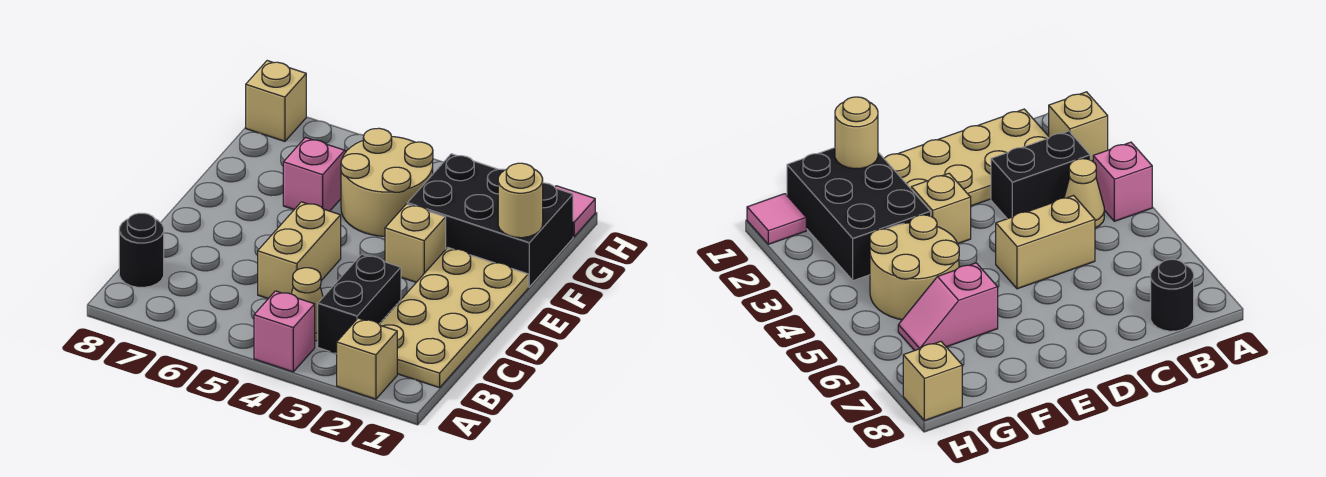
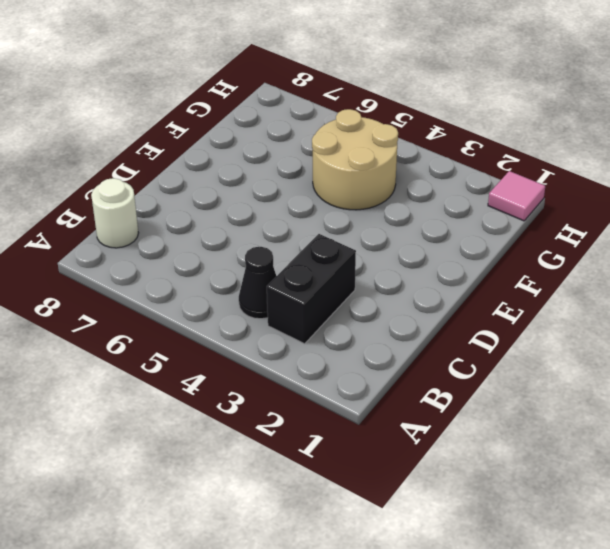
black 1x1 cone [239,247,276,319] -> tan 1x1 cone [291,268,323,341]
white 1x1 round brick [91,178,138,248] -> black 1x1 round brick [119,213,164,287]
none -> tan 1x1 brick [337,318,397,399]
none -> pink 1x1 brick [254,291,315,372]
none -> tan 2x4 plate [379,248,528,388]

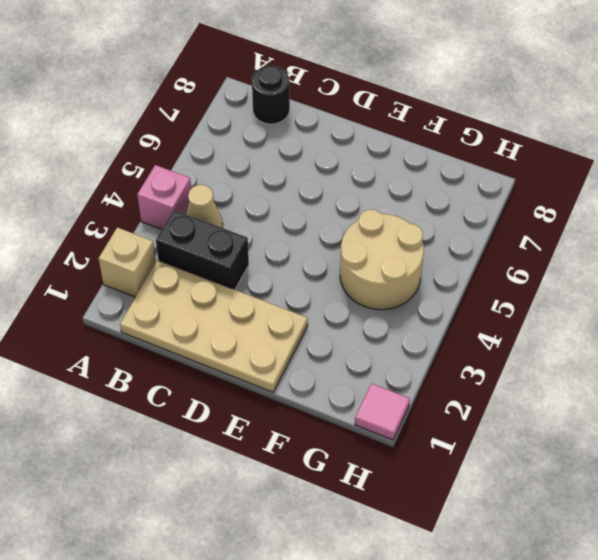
none -> tan 1x2 brick [258,202,341,299]
none -> tan 1x1 brick [385,204,446,282]
none -> black 2x3 brick [407,154,573,287]

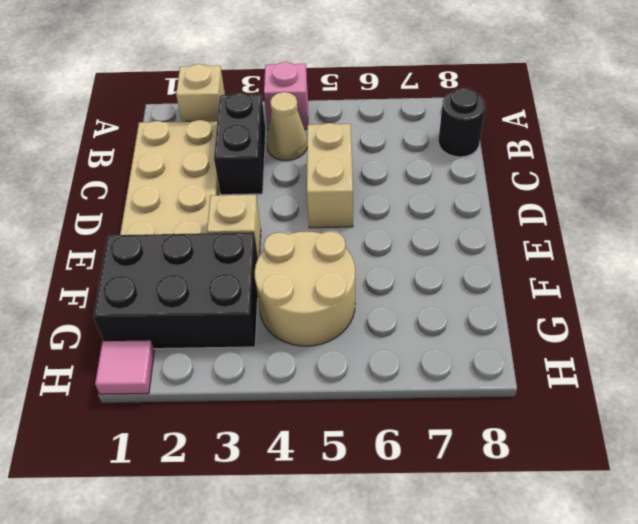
none -> pink 1x2 slope [283,137,346,211]
none -> tan 1x1 brick [246,61,306,141]
none -> tan 1x1 round brick [498,163,543,238]

